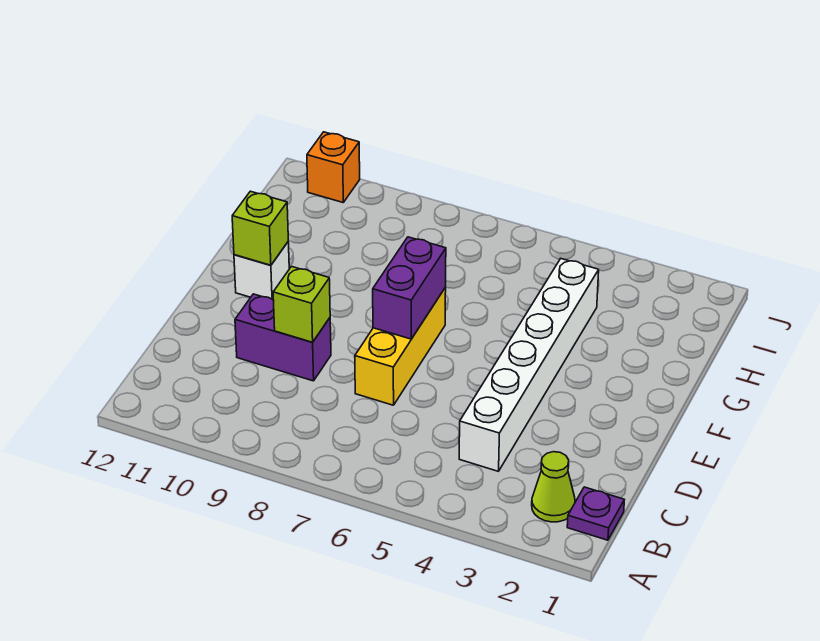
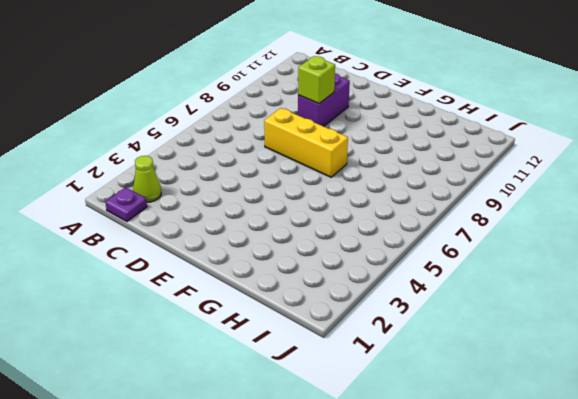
none -> white 1x6 brick [459,259,599,471]
none -> white 1x1 brick [234,242,289,300]

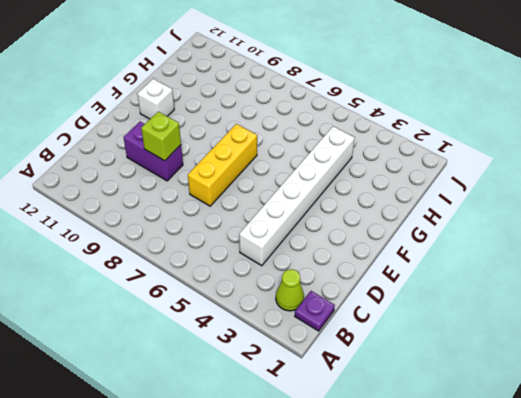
none -> orange 1x1 brick [307,132,360,202]
none -> purple 1x2 brick [373,237,446,339]

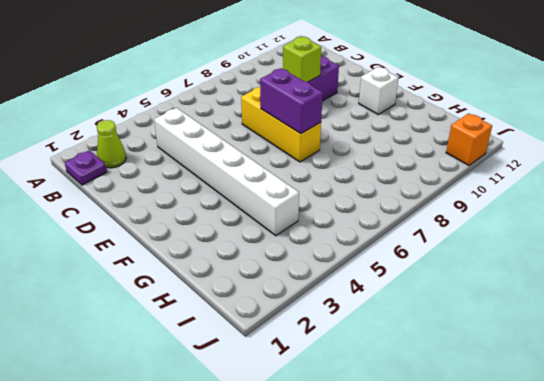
none -> lime 1x1 brick [232,191,288,265]

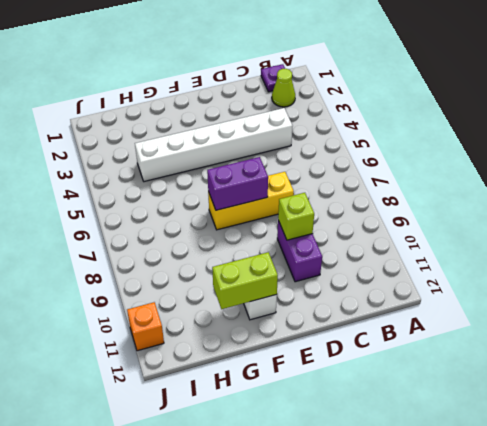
lime 1x2 brick [212,252,278,309] -> lime 1x1 brick [232,191,288,265]

